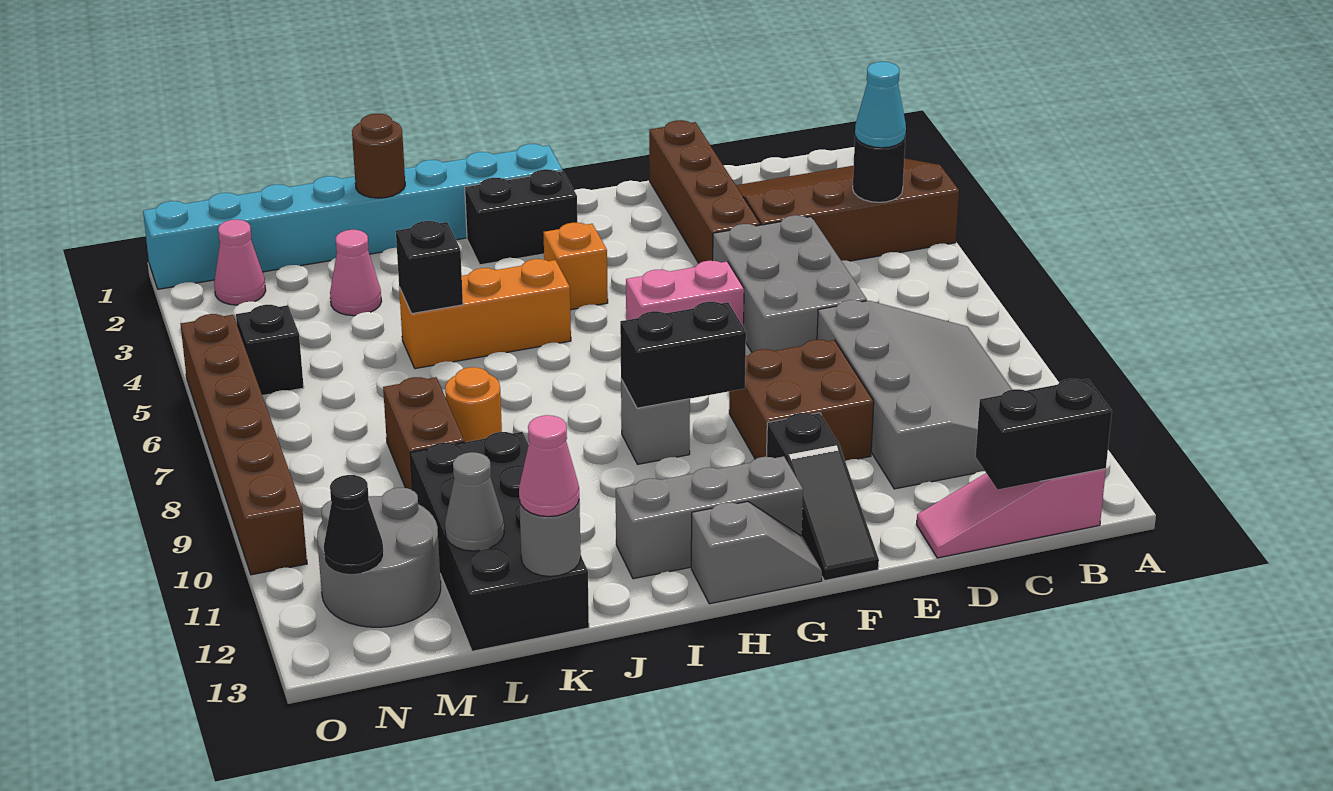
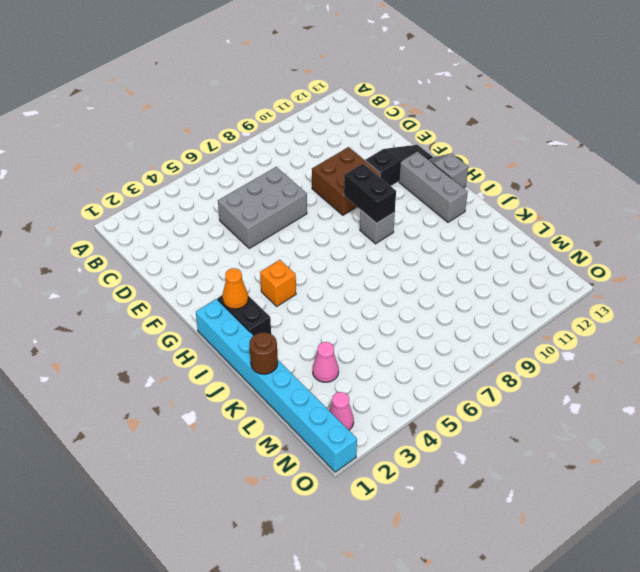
orange 1x1 cone [222,268,248,309] -> none
none -> brown 3x4 slope [736,158,959,261]
none -> grey 3x4 slope [817,300,1012,489]
none -> pink 1x3 slope [916,469,1106,558]
none -> brown 1x4 brick [649,120,760,263]

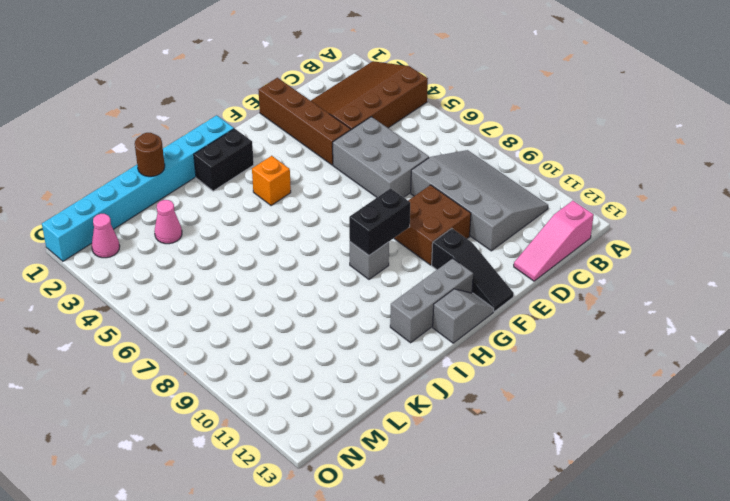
none -> pink 1x2 brick [626,261,744,326]
none -> orange 1x3 brick [399,259,571,369]
none -> orange 1x1 round brick [445,367,502,442]
none -> black 2x4 brick [410,432,589,651]

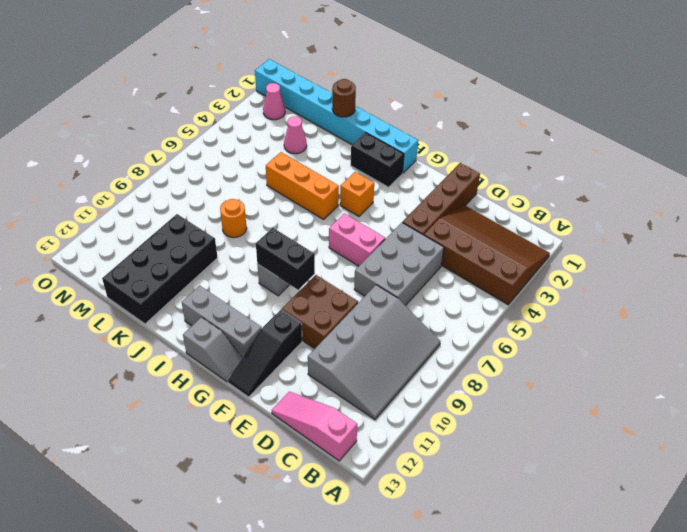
none -> brown 1x2 brick [383,377,465,490]
none -> grey 2x2 round brick [317,488,441,627]
none -> black 1x1 brick [236,305,304,396]
none -> brown 1x6 brick [180,314,307,575]

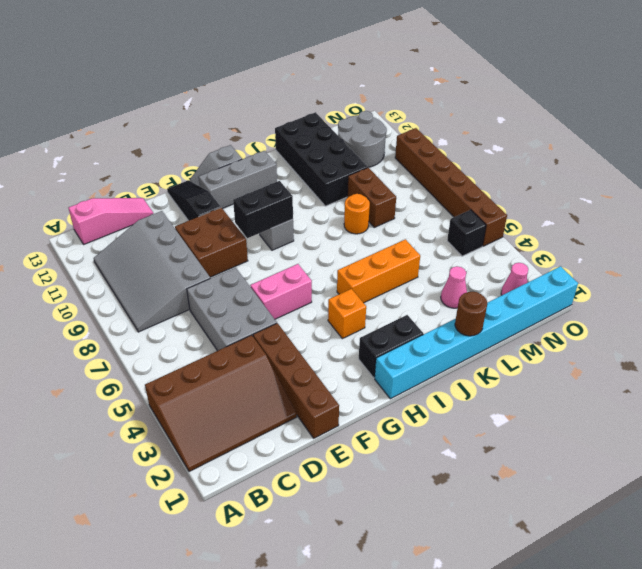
none -> black 1x1 round brick [853,136,905,202]
none -> black 1x2 brick [976,379,1112,490]
none -> black 1x1 brick [396,221,463,314]
none -> grey 1x1 round brick [519,500,581,576]

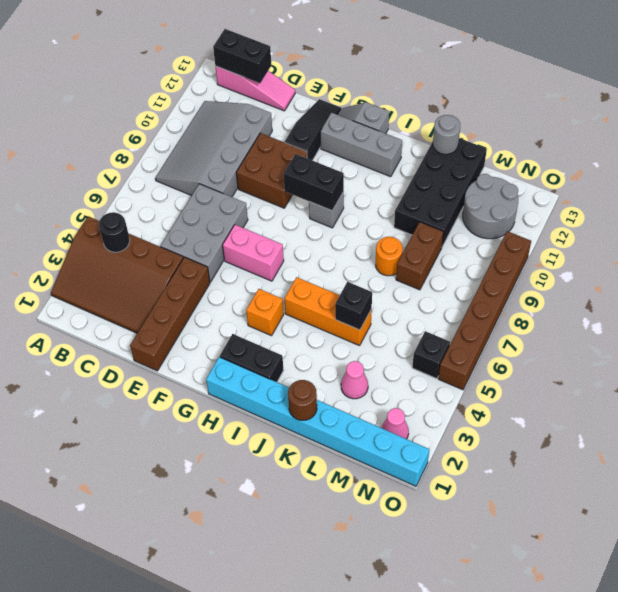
none -> grey 1x1 cone [445,452,504,551]
none -> black 1x1 cone [324,475,384,574]
none -> cyan 1x1 cone [855,62,906,148]
none -> pink 1x1 cone [519,415,579,517]

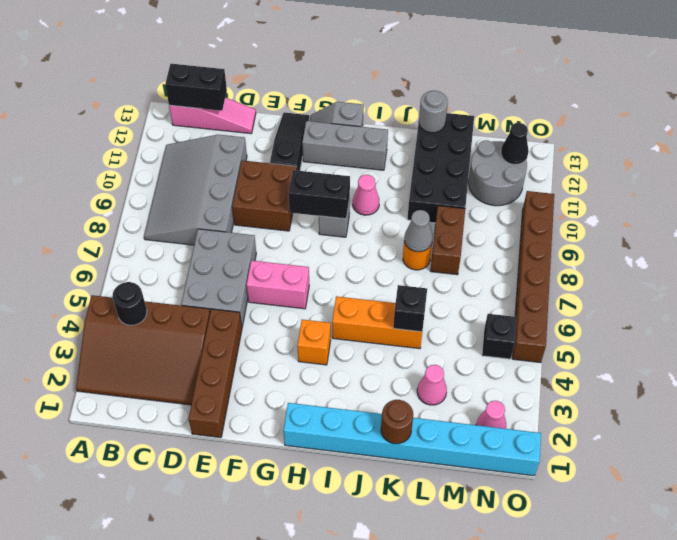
pink 1x1 cone [353,175,379,215] -> pink 1x1 cone moved to [519,415,579,517]
grey 1x1 cone [404,210,433,252] -> grey 1x1 cone moved to [445,452,504,551]
none -> black 1x2 brick [465,169,577,265]
none -> cyan 1x1 cone [855,62,906,148]

